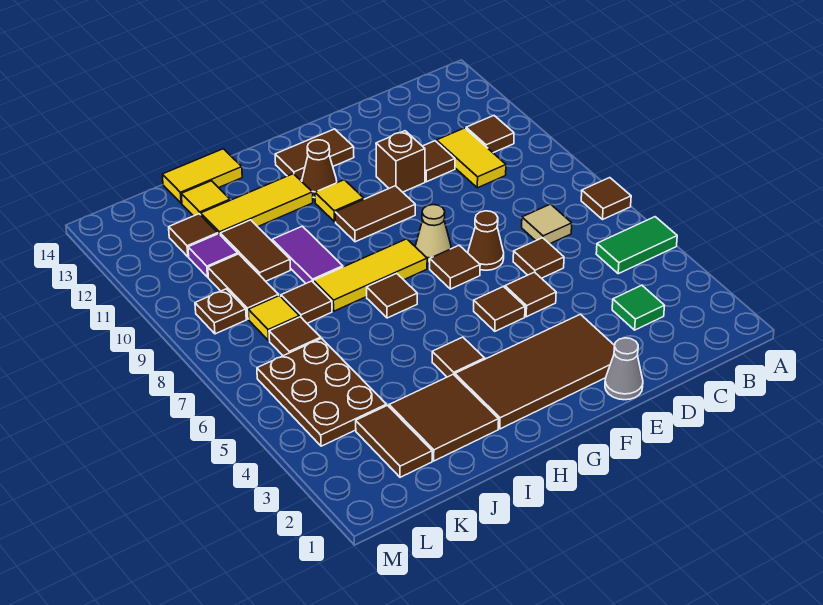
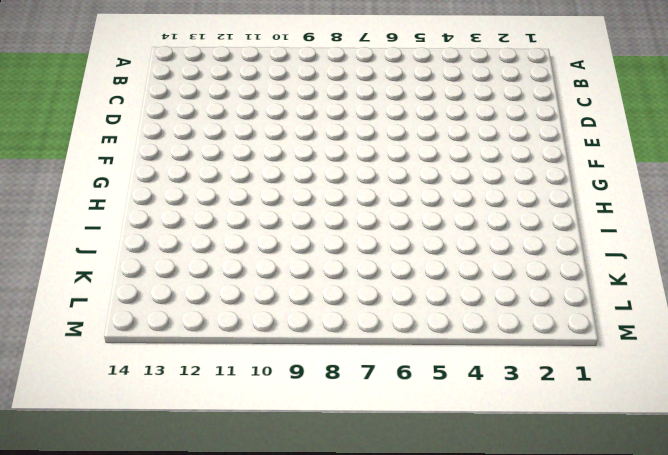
none -> green 1x2 tile [596,217,677,274]
none -> brown 1x1 tile [581,178,631,219]
none -> brown 1x1 tile [466,116,514,153]
none -> green 1x1 tile [612,285,665,330]

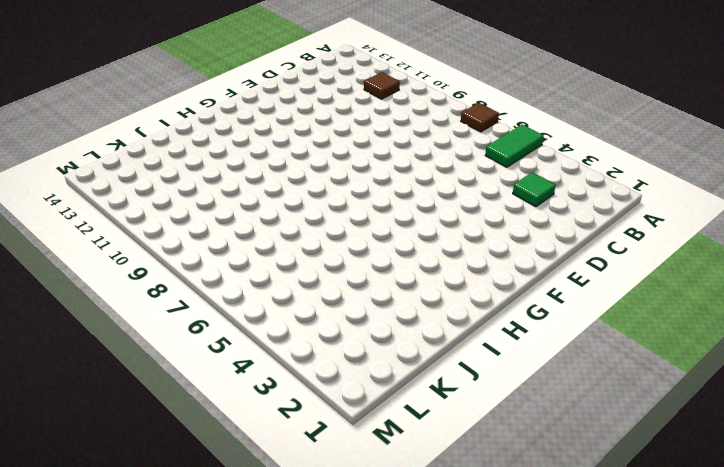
none -> tan 1x1 tile [522,204,572,244]
none -> yellow 1x2 tile [437,128,506,188]
none -> brown 1x1 tile [513,238,564,278]
none -> brown 1x1 tile [423,141,455,182]

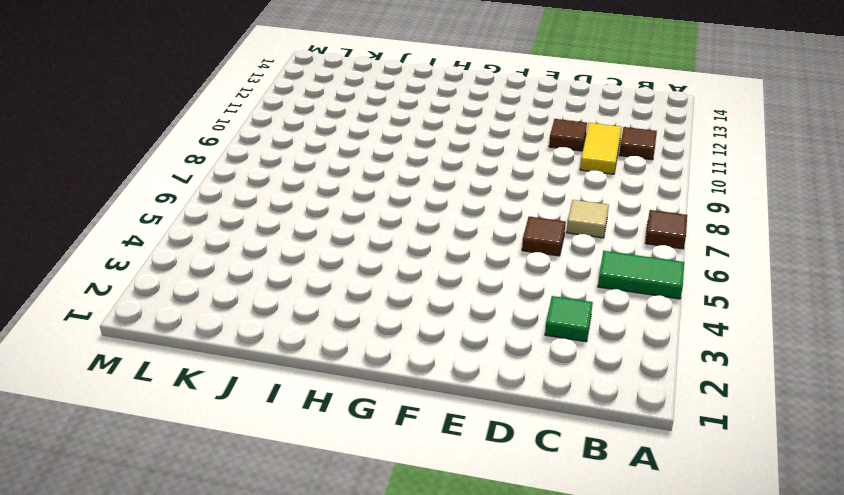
none -> grey 1x1 cone [605,338,643,400]
none -> brown 2x4 tile [455,314,615,429]
none -> brown 1x1 tile [505,272,556,317]
none -> brown 1x1 cone [468,211,504,270]

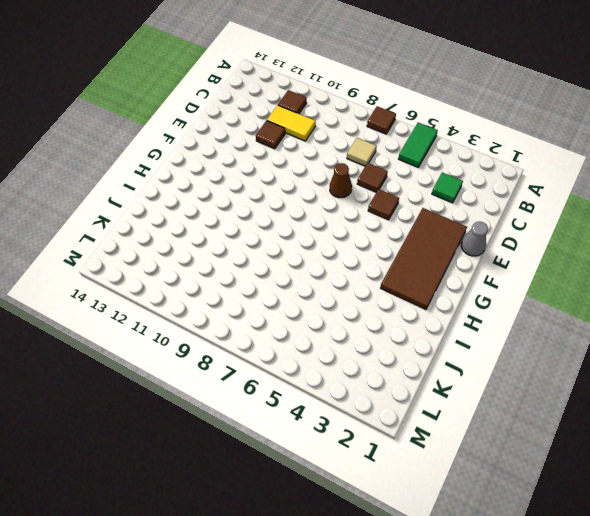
none -> brown 1x1 brick [376,131,425,192]
none -> brown 1x1 tile [474,287,525,331]
none -> brown 1x1 tile [430,245,480,289]
none -> tan 1x1 cone [415,205,451,264]

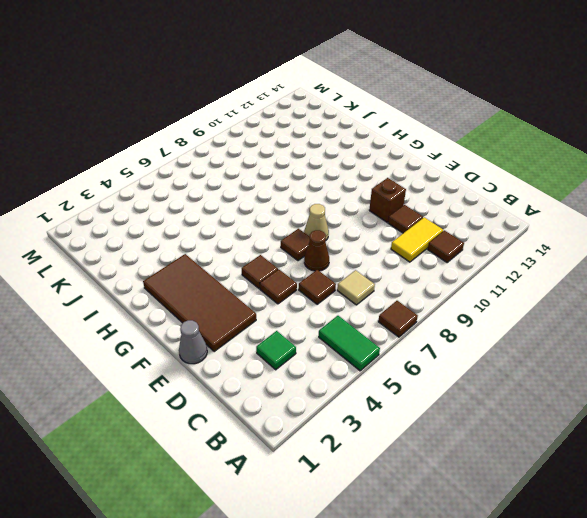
none -> brown 1x2 tile [335,186,415,242]
none -> brown 1x2 tile [275,129,354,180]
none -> yellow 1x3 tile [313,239,427,311]
none -> yellow 1x1 tile [315,180,364,222]

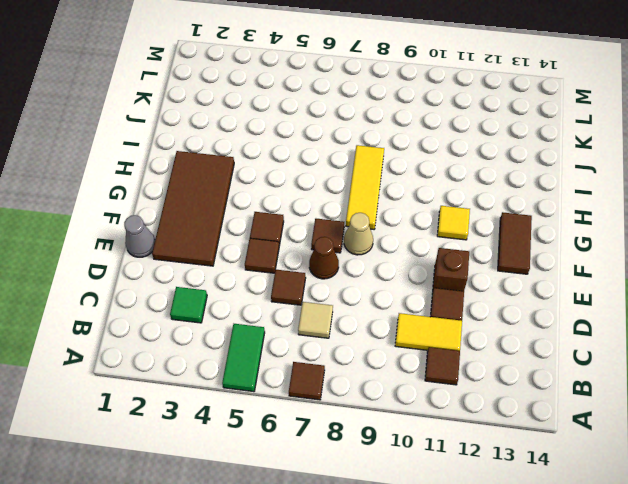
none -> brown 1x2 tile [335,186,415,242]
none -> brown 1x1 cone [302,140,337,198]
none -> brown 1x1 tile [432,337,485,377]
none -> brown 1x1 tile [367,273,417,318]

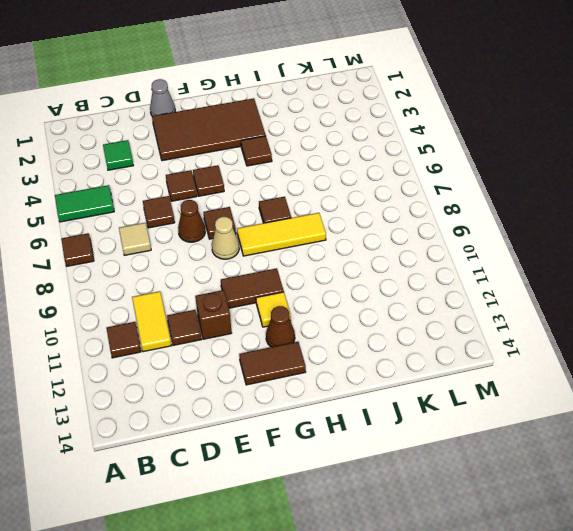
none -> yellow 1x3 tile [201,174,313,234]
none -> brown 2x2 tile [389,374,499,461]
none -> purple 1x2 tile [272,226,343,283]
none -> yellow 1x2 tile [162,149,242,203]

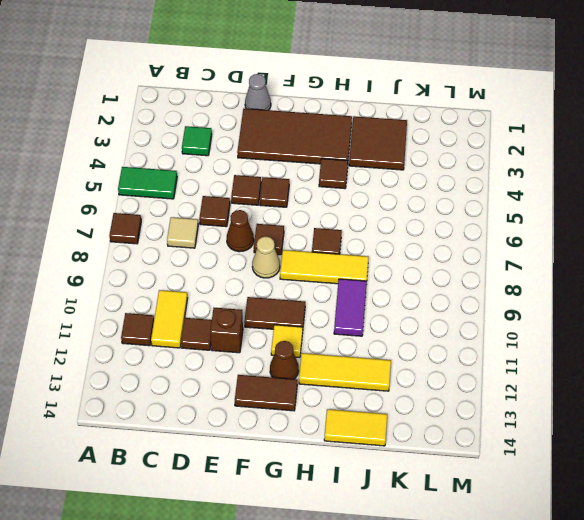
none -> brown 1x1 tile [281,281,332,323]
none -> brown 1x2 tile [220,220,290,281]
none -> yellow 1x1 tile [181,181,230,216]
none -> brown 1x2 tile [356,405,432,477]

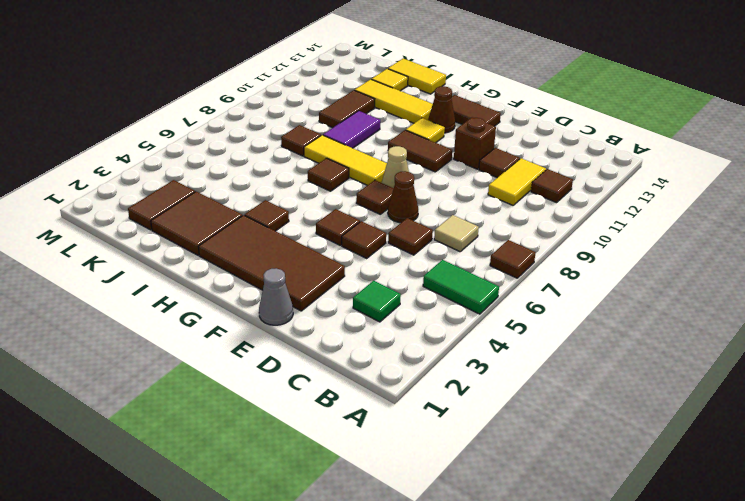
none -> brown 2x3 plate [257,338,386,446]
none -> brown 1x1 tile [269,317,321,356]
none -> yellow 1x1 tile [248,296,299,340]
none -> brown 1x2 tile [208,254,279,319]

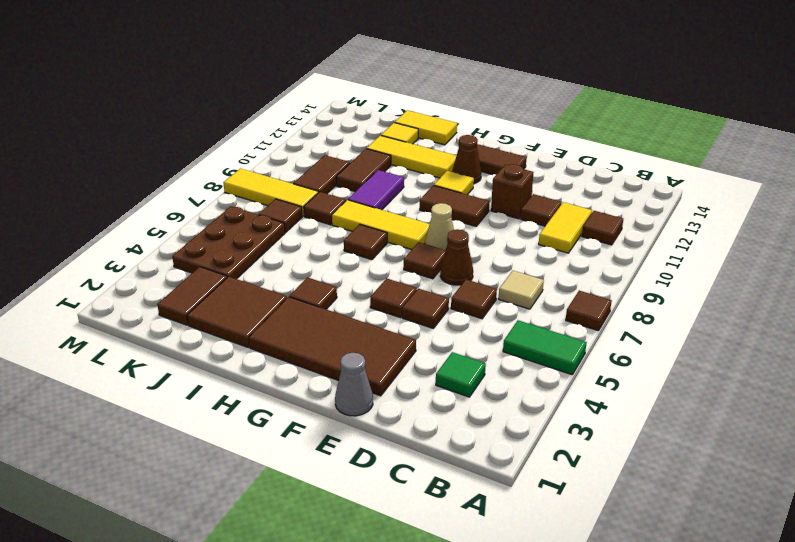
yellow 1x3 tile [223,168,318,216] -> yellow 1x1 tile [248,296,299,340]
none -> purple 1x1 tile [188,234,238,277]
none -> brown 1x1 tile [169,214,218,257]
none -> brown 1x1 plate [195,289,246,334]

